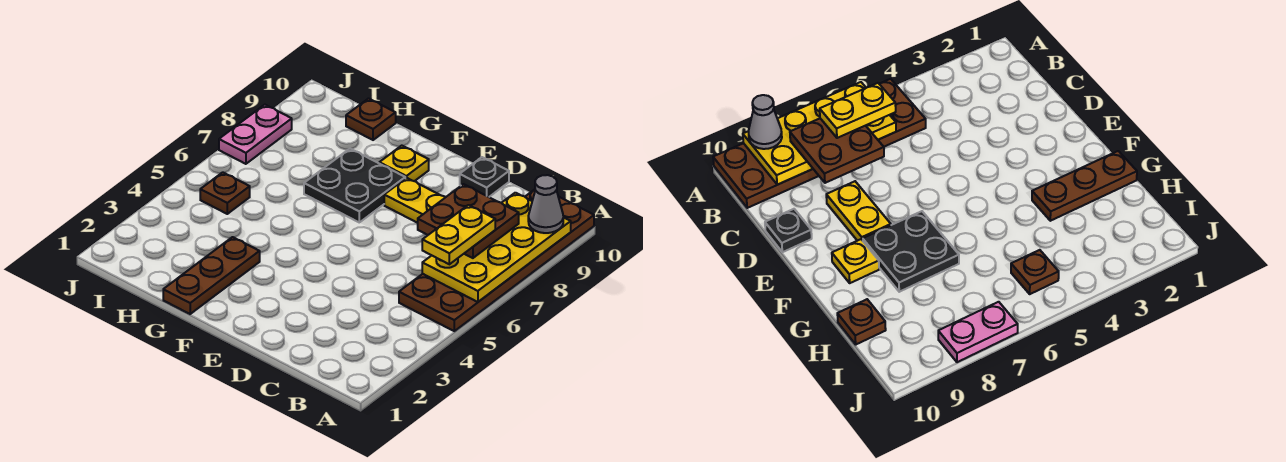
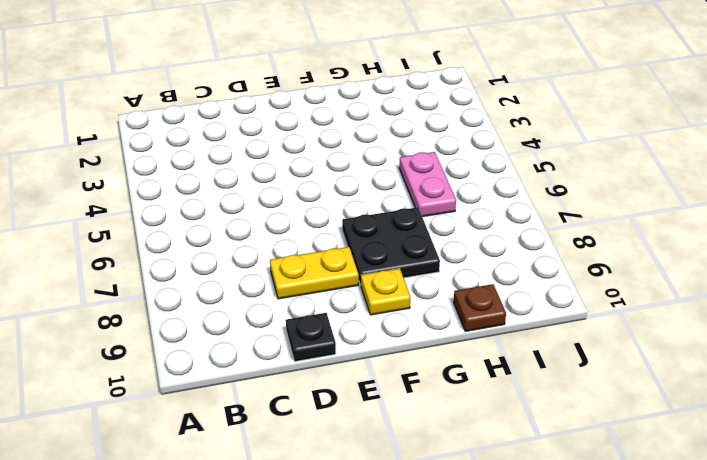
pink 1x2 plate [399,152,456,217] -> pink 1x2 plate moved to [219,105,292,164]
none -> brown 2x6 plate [399,189,594,331]
none -> brown 1x3 plate [163,237,260,314]
none -> brown 1x1 plate [200,172,250,214]

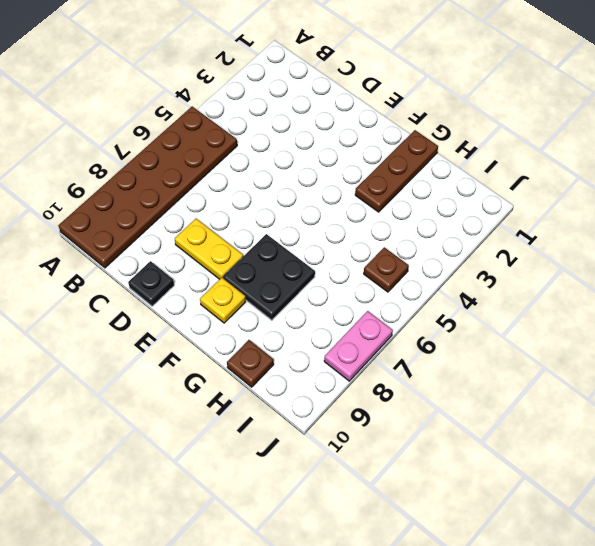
none -> yellow 2x4 plate [422,193,571,302]
none -> grey 1x1 cone [528,175,563,233]
none -> brown 2x2 plate [418,184,519,258]

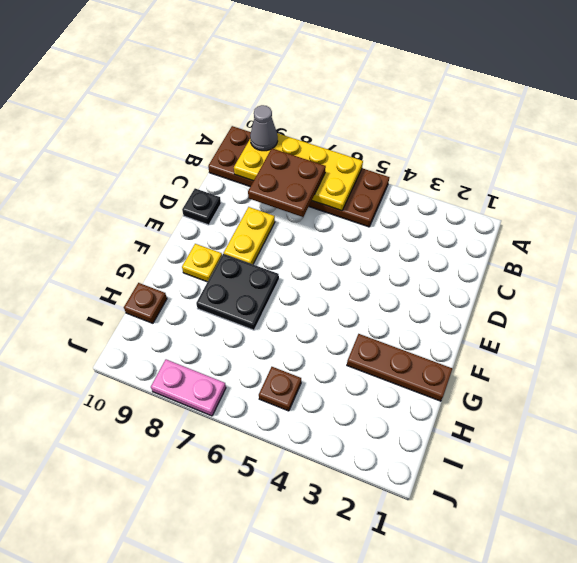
none -> yellow 1x2 plate [422,205,495,264]

